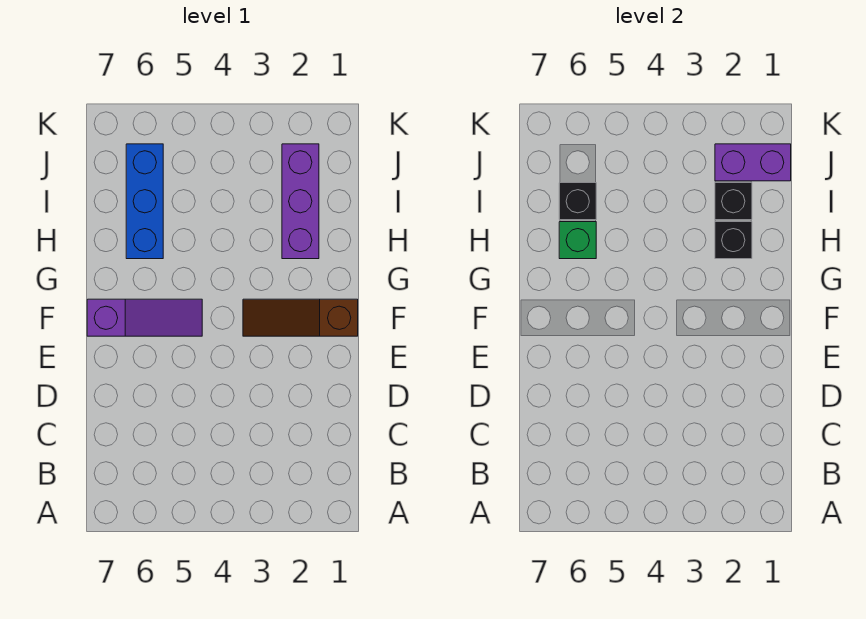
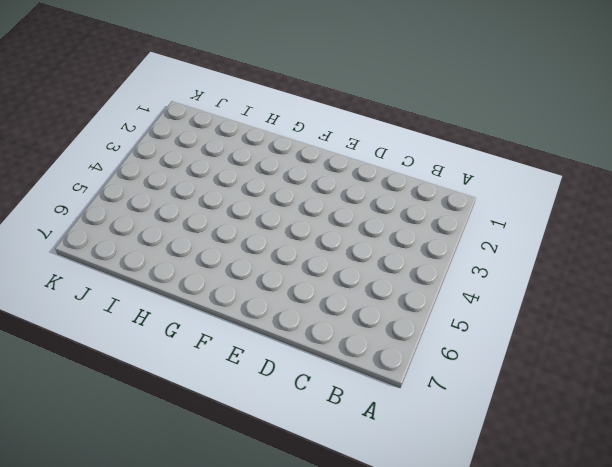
none -> brown 1x3 slope [243,299,358,336]
none -> purple 1x3 slope [87,299,202,336]

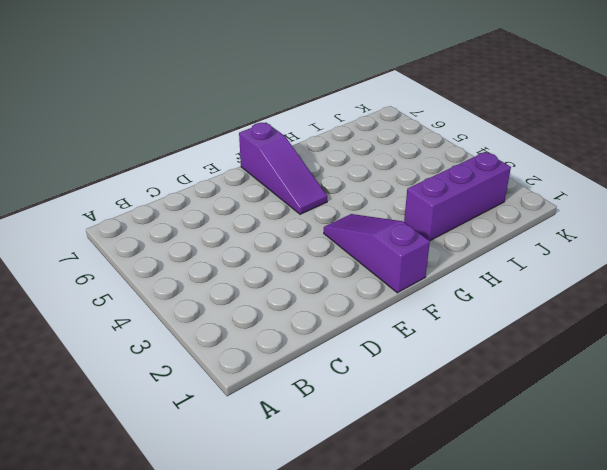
purple 1x3 slope [324,214,430,293] -> brown 1x3 slope [243,299,358,336]
none -> blue 1x3 brick [126,144,163,259]
none -> black 1x1 brick [715,222,752,259]

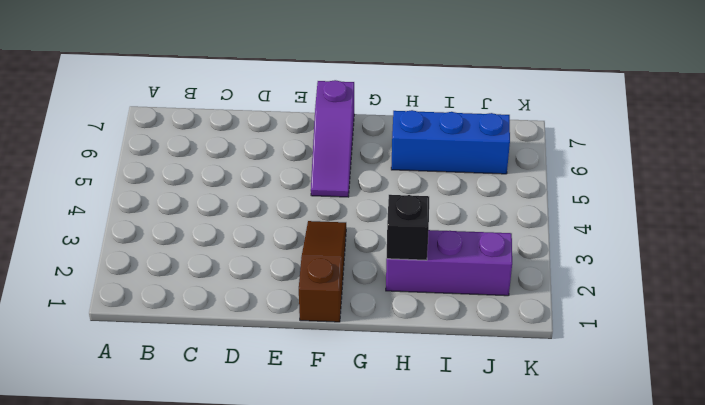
none -> green 1x1 brick [559,222,596,259]
none -> black 1x1 brick [715,183,752,220]

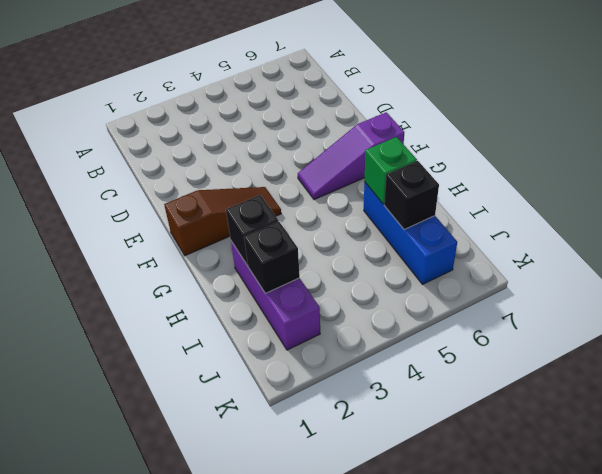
none -> purple 1x2 brick [715,144,791,181]

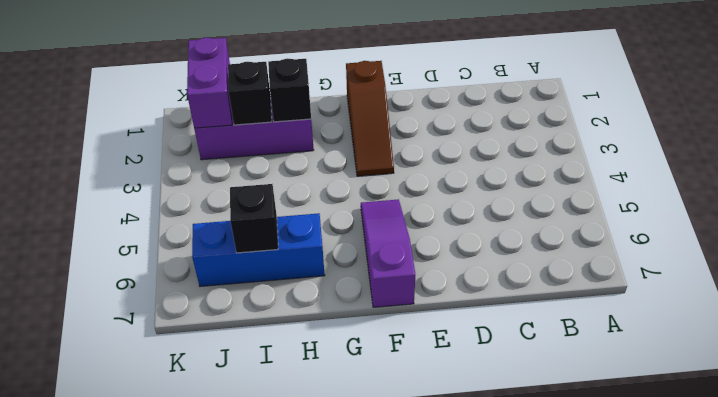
none -> green 1x1 brick [559,222,596,259]

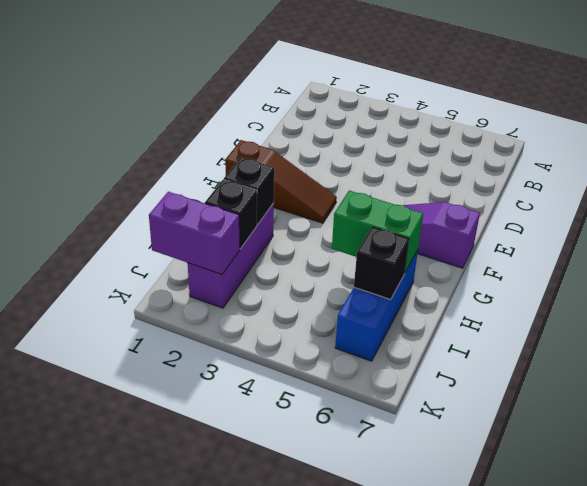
green 1x2 brick [332,191,423,272] -> green 1x1 brick [559,222,596,259]

